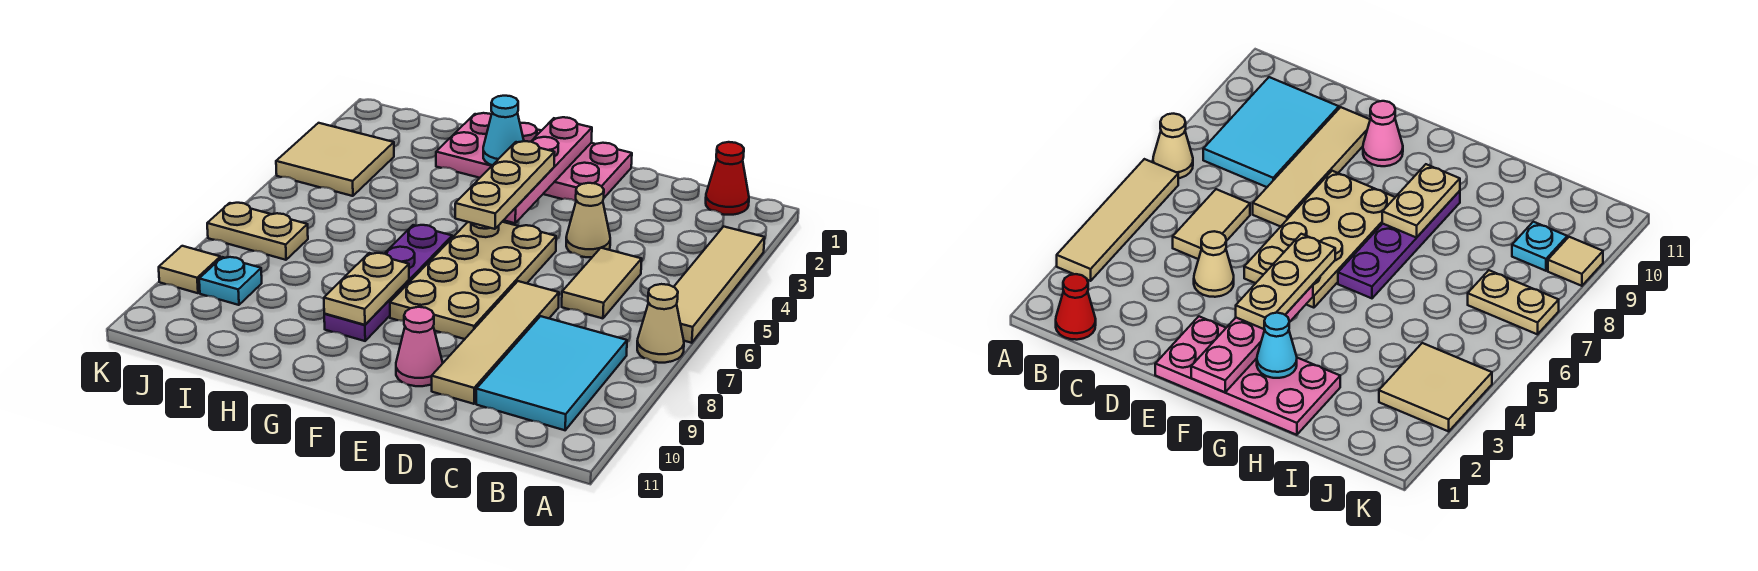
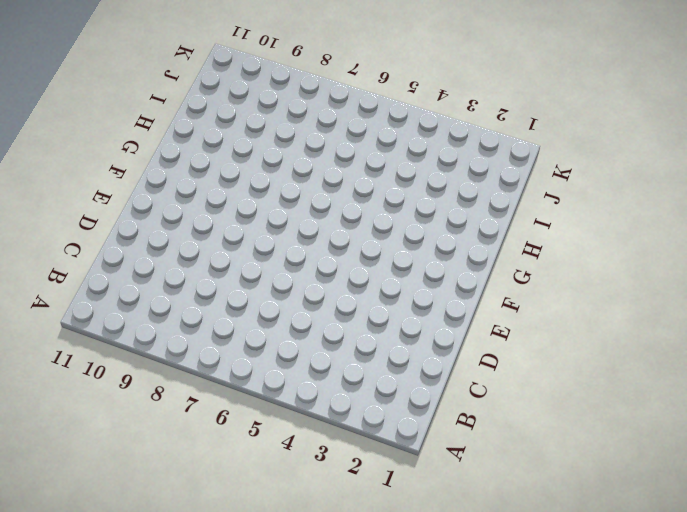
none -> tan 1x4 tile [674,227,765,343]
none -> tan 1x1 cone [637,284,684,363]
none -> red 1x1 cone [706,142,749,215]

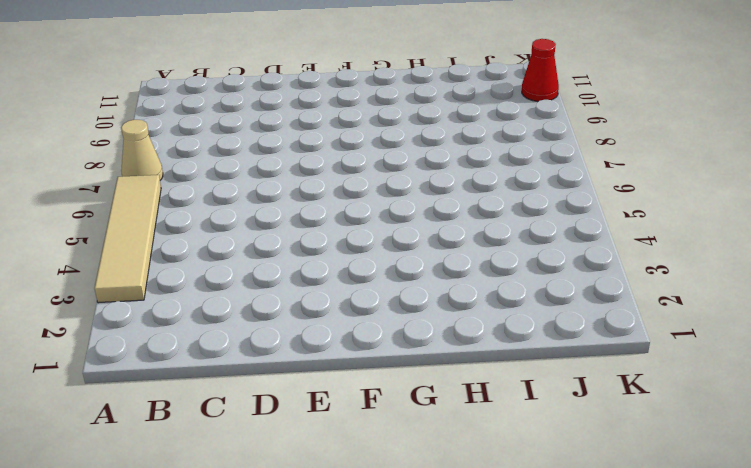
red 1x1 cone [522,39,559,102] -> red 1x1 cone moved to [706,142,749,215]
none -> cyan 2x3 tile [476,316,627,430]
none -> tan 1x2 tile [562,248,642,318]
none -> tan 1x1 cone [566,183,610,257]

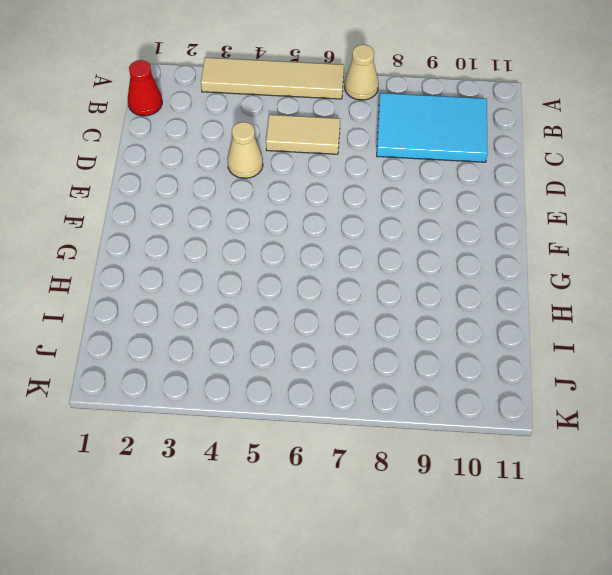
none -> tan 1x4 tile [432,281,559,404]
none -> pink 2x4 plate [436,113,632,201]
none -> tan 2x4 plate [390,222,556,339]

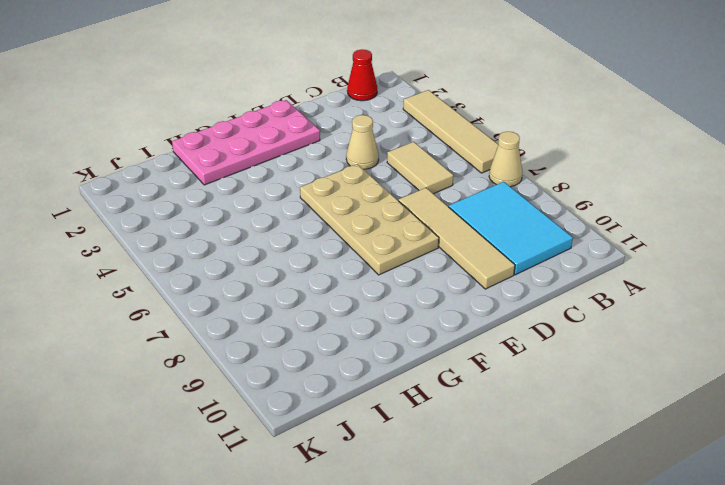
none -> pink 1x1 cone [396,307,443,386]
none -> purple 1x4 plate [324,225,452,341]
none -> tan 2x2 tile [276,123,394,196]

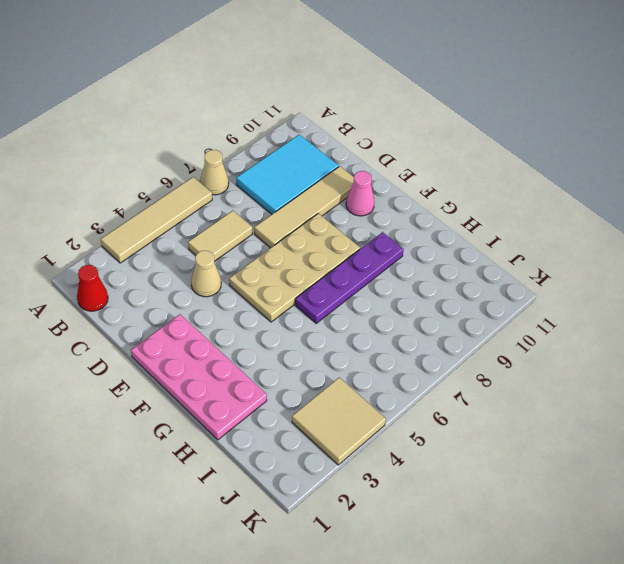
none -> tan 1x2 plate [207,203,308,260]
none -> cyan 1x1 plate [199,257,262,305]
none -> tan 1x1 tile [159,246,220,293]

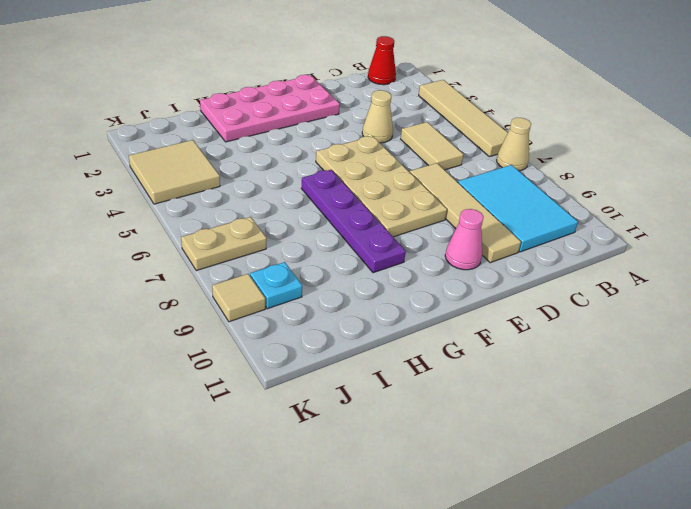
none -> pink 1x4 plate [504,117,592,223]
none -> cyan 1x1 cone [483,96,524,165]
none -> tan 1x2 plate [324,253,409,325]

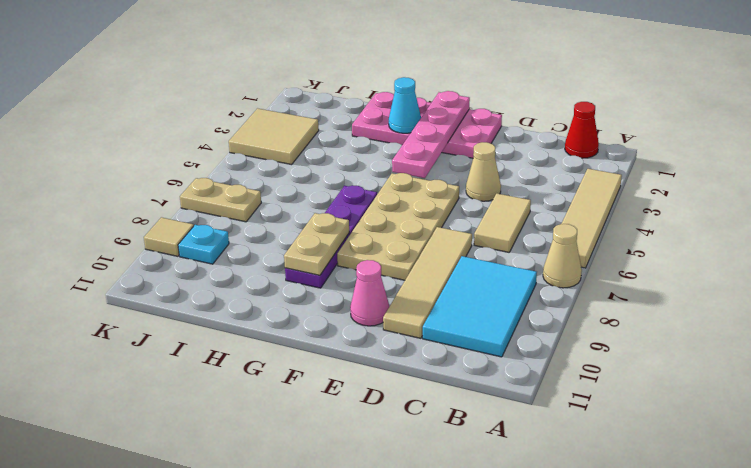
none -> tan 1x3 plate [455,141,555,229]

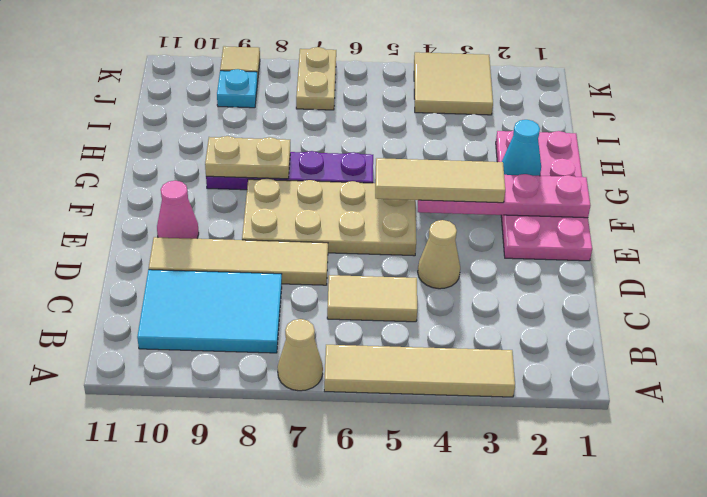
tan 1x3 tile [375,158,505,203] -> tan 1x3 plate [455,141,555,229]
none -> red 1x1 cone [706,142,749,215]

